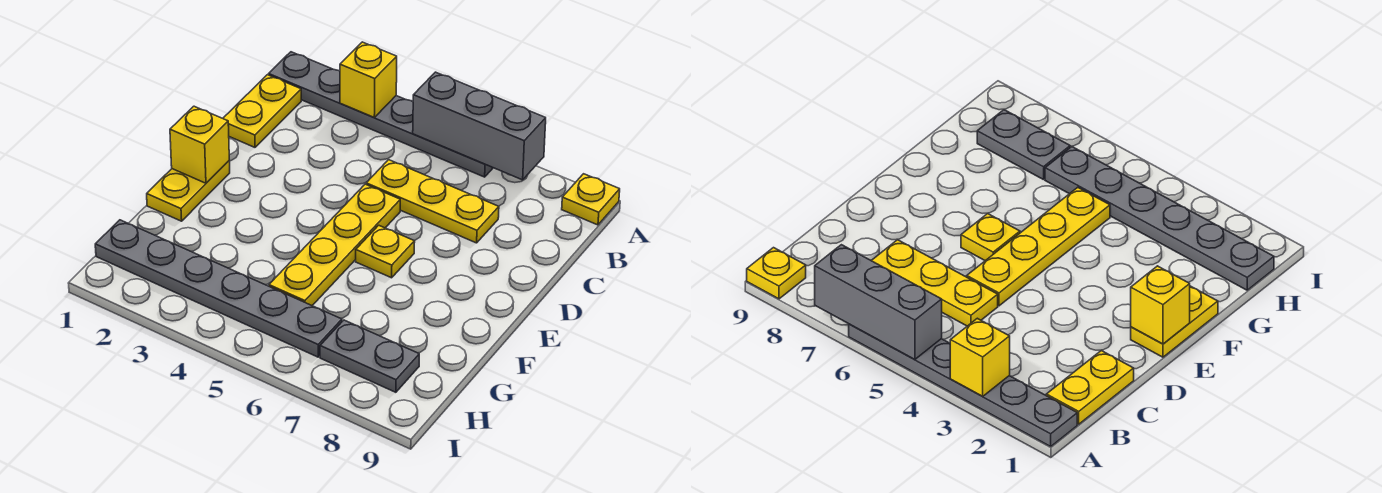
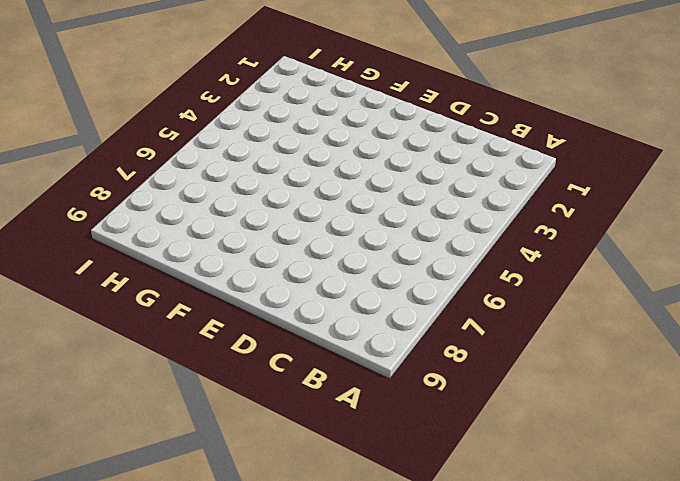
none -> grey 1x6 plate [269,52,493,177]
none -> yellow 1x1 plate [562,174,620,225]
none -> yellow 1x2 plate [223,75,301,147]

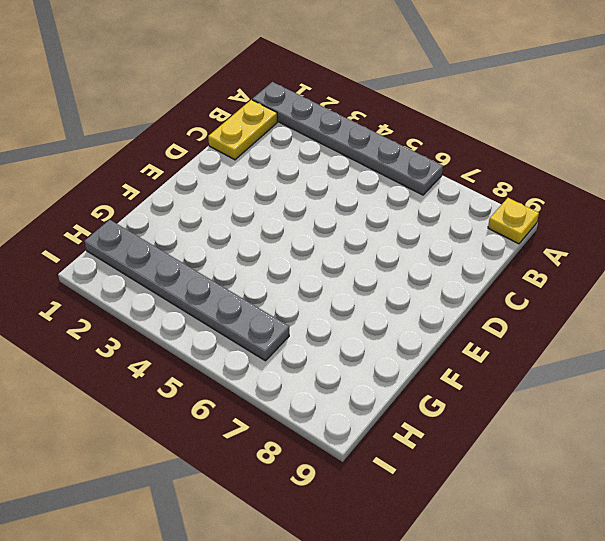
none -> yellow 1x3 plate [366,160,499,243]
none -> yellow 1x4 plate [269,184,400,306]
none -> yellow 1x2 plate [147,161,230,221]

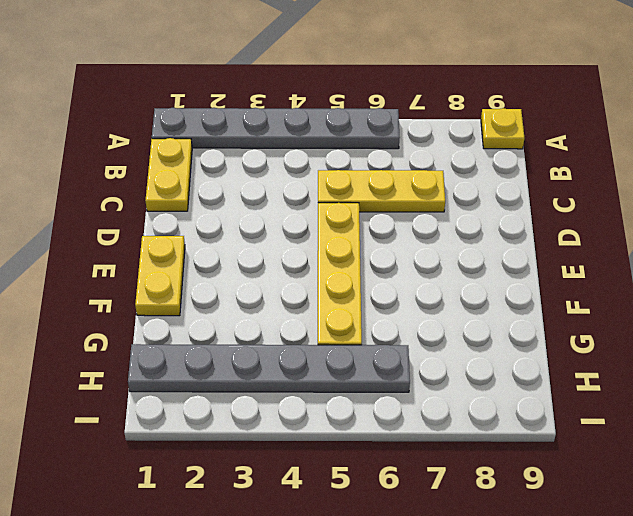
none -> yellow 1x1 plate [356,225,415,278]
none -> grey 1x2 plate [320,320,419,392]
none -> yellow 1x1 brick [340,42,397,117]

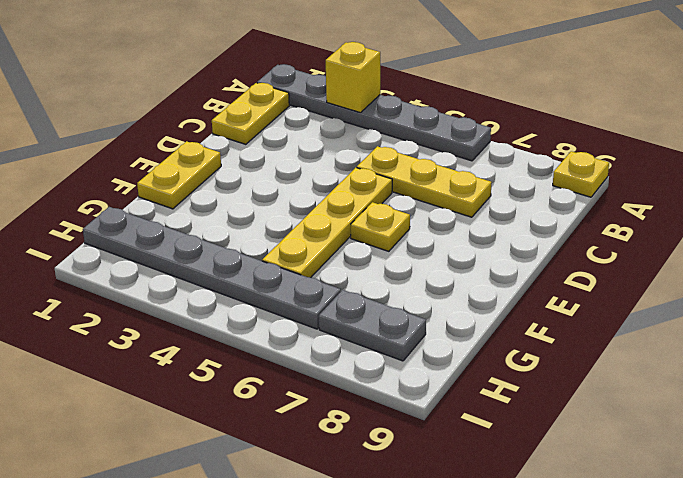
none -> grey 1x3 brick [413,72,546,180]
none -> yellow 1x1 brick [170,106,229,183]

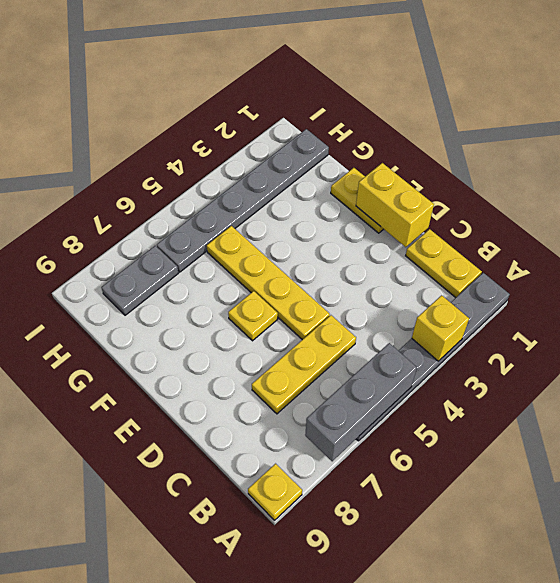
yellow 1x2 brick [356,163,434,247] -> yellow 1x1 brick [170,106,229,183]

